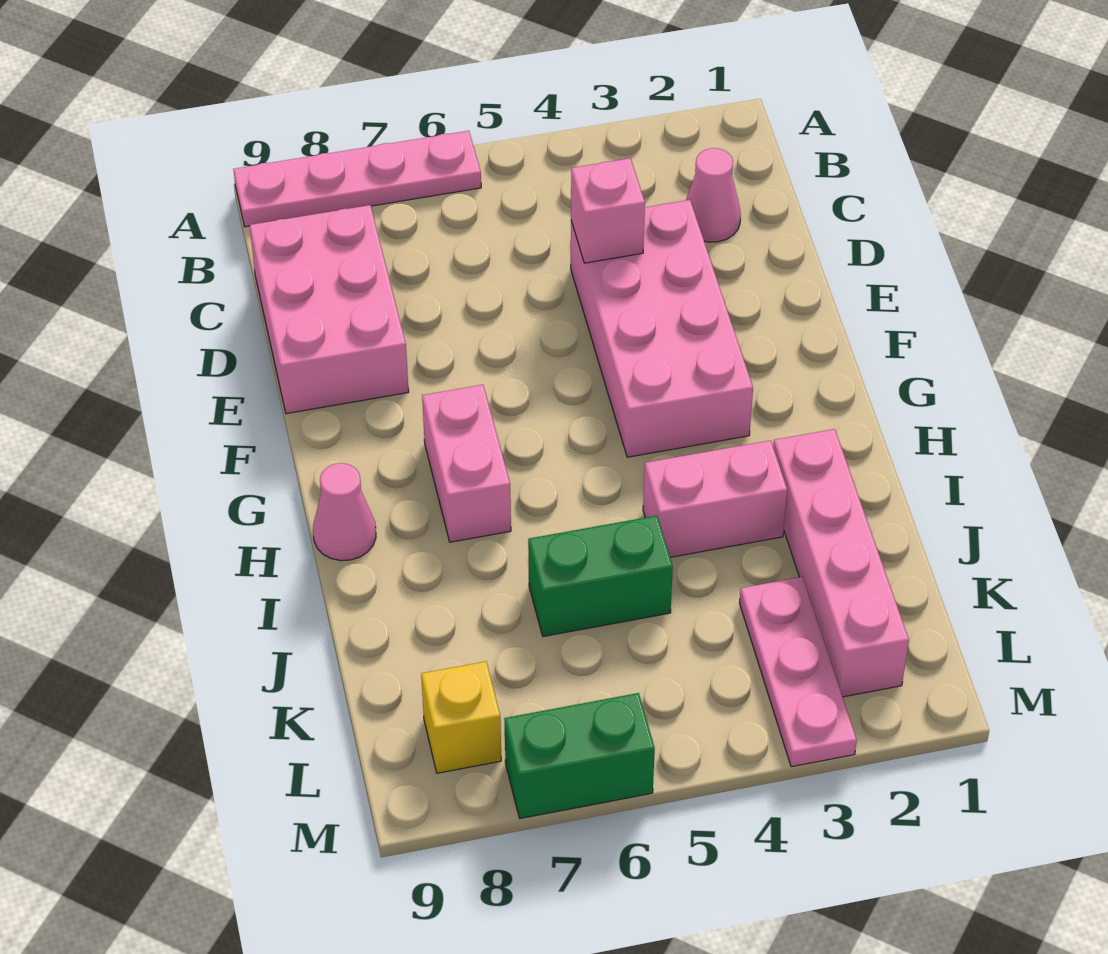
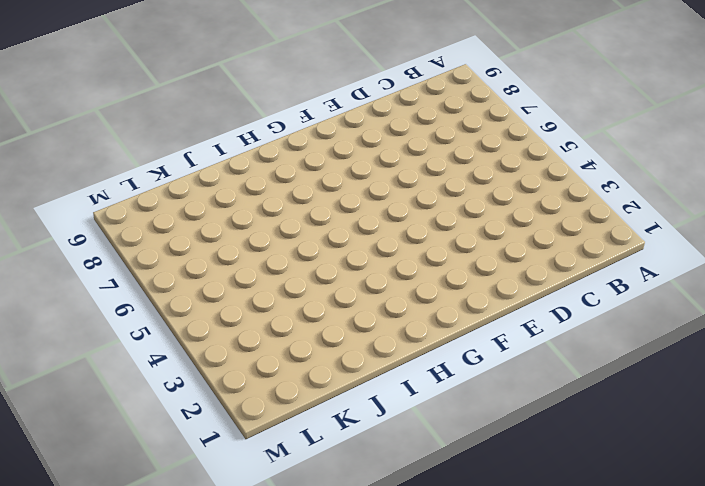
none -> pink 1x4 plate [233,131,481,227]
none -> pink 1x1 cone [686,148,741,242]
none -> pink 2x3 brick [250,205,409,414]

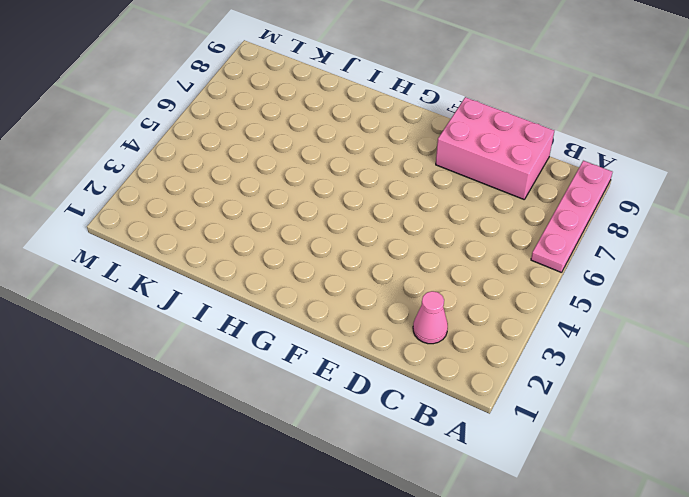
none -> pink 2x4 brick [571,200,753,457]
none -> pink 1x2 brick [422,385,511,542]
none -> pink 1x1 cone [313,463,376,561]

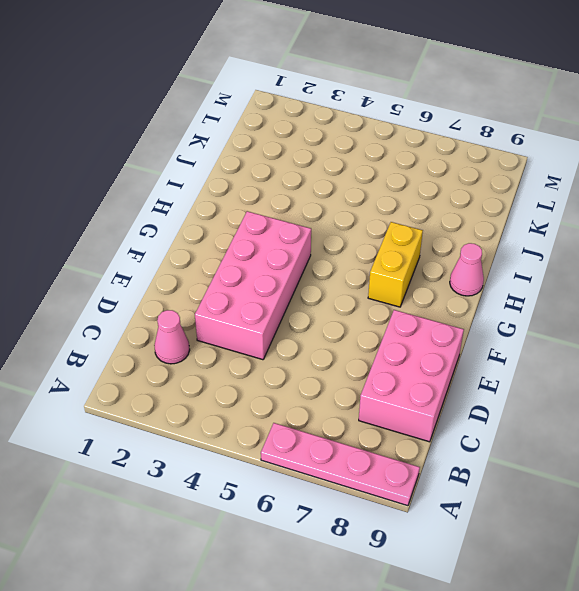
yellow 1x2 brick [368,222,423,307] -> pink 1x2 brick [422,385,511,542]
none -> pink 1x4 brick [773,429,909,697]
none -> pink 1x2 brick [643,440,787,557]
none -> green 1x2 brick [528,516,673,636]

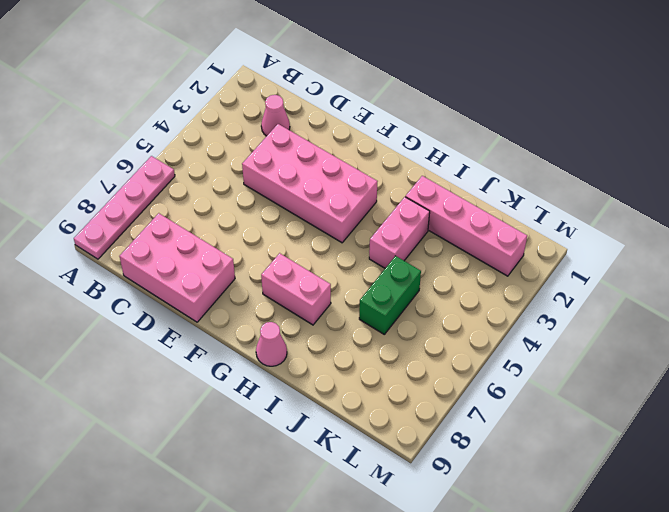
none -> pink 1x3 plate [740,577,857,767]
none -> yellow 1x1 brick [421,662,501,773]
none -> green 1x2 brick [504,693,655,818]

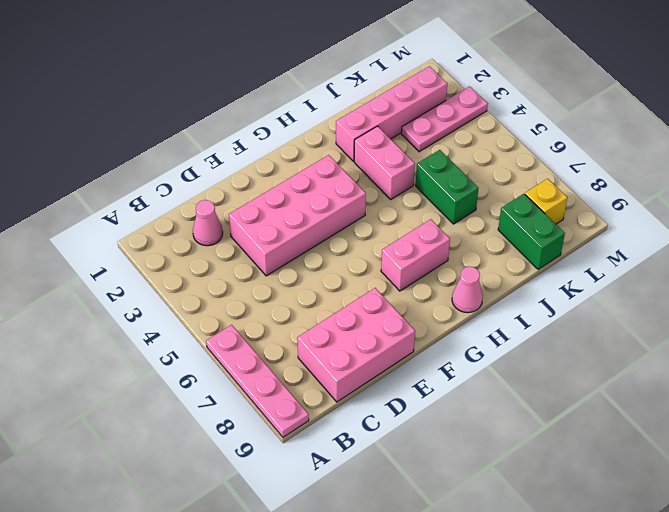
green 1x2 brick [498,194,565,269] -> green 1x2 brick moved to [504,693,655,818]
none -> pink 1x1 brick [571,158,645,263]

